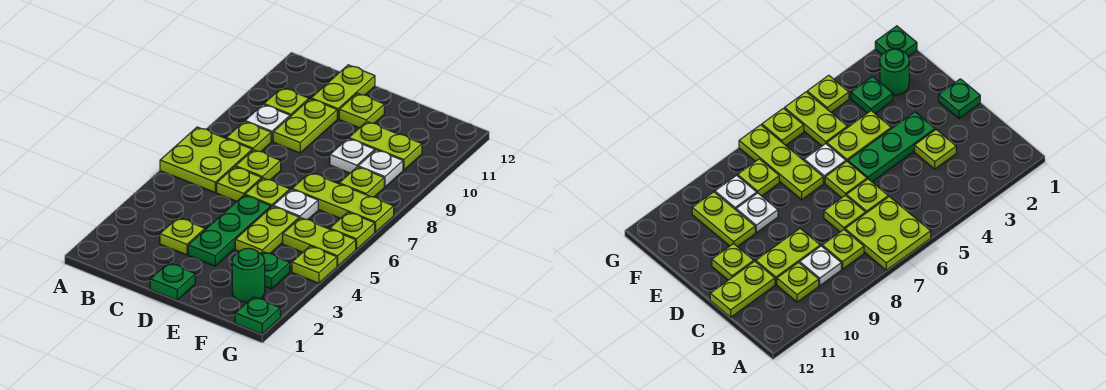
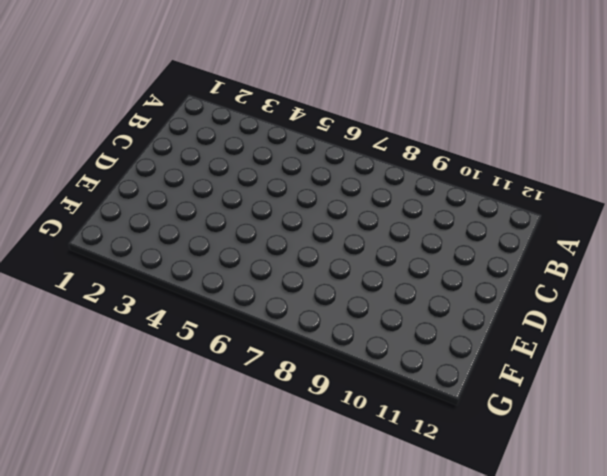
none -> lime 2x2 plate [160,127,252,192]
none -> lime 1x1 plate [226,121,271,152]
none -> white 1x1 plate [245,105,290,142]

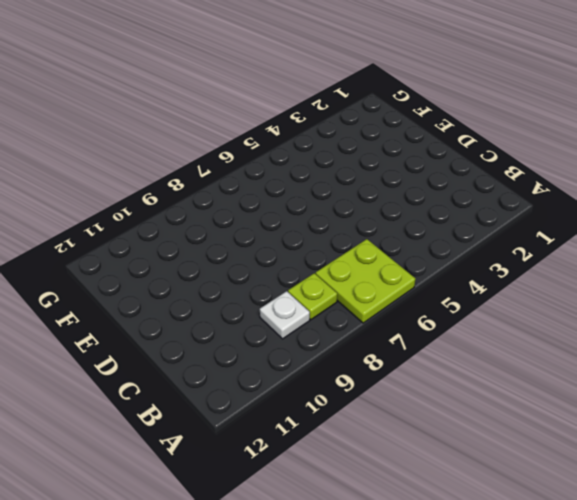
none -> lime 1x1 plate [264,88,309,117]
none -> lime 1x1 plate [160,218,205,255]
none -> lime 1x1 plate [217,167,262,201]

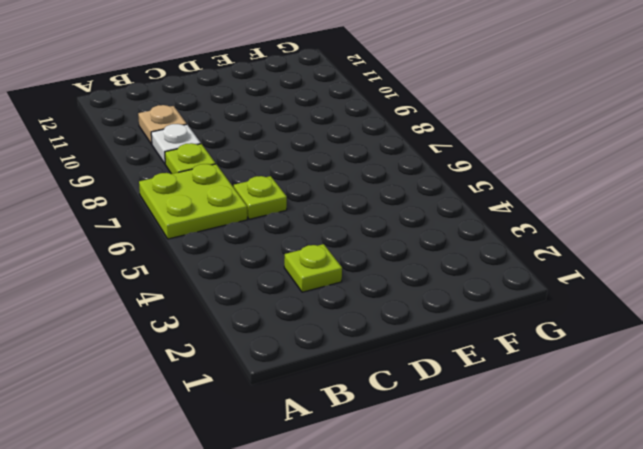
tan 1x1 plate [138,105,187,144] -> lime 1x1 plate [264,88,309,117]
none -> lime 1x1 plate [236,150,281,180]
none -> lime 1x2 plate [273,99,337,153]
none -> lime 1x2 plate [311,65,375,119]

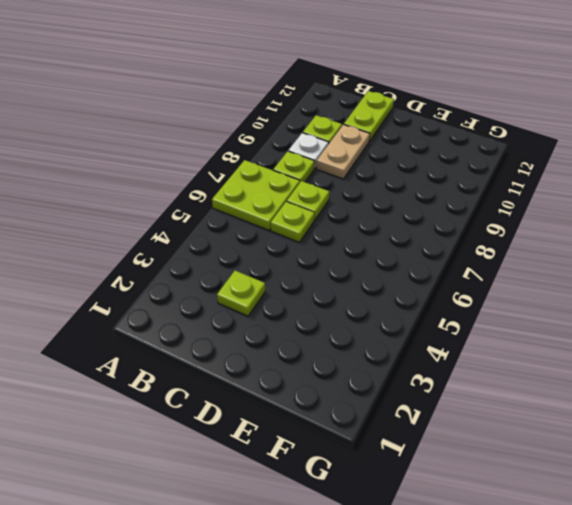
tan 1x2 plate [316,125,370,179] -> lime 1x2 plate [273,99,337,153]
none -> green 1x1 plate [150,263,195,300]
none -> green 1x3 plate [188,195,271,266]
none -> lime 1x1 plate [245,178,290,207]

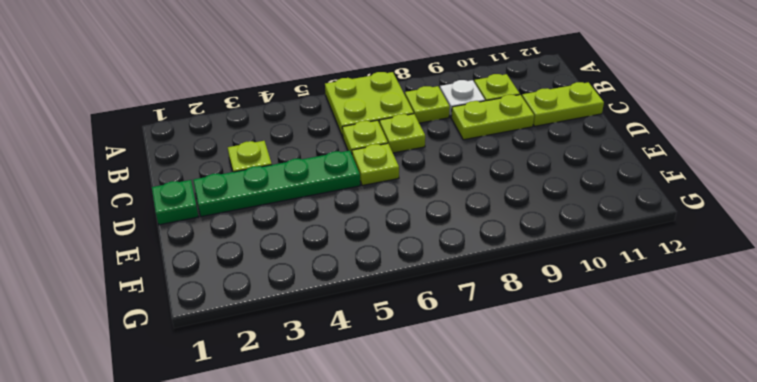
green 1x4 plate [193,151,360,217] -> green 1x3 plate [188,195,271,266]
none -> lime 1x1 plate [339,93,384,128]
none -> lime 1x2 plate [235,206,299,254]
none -> white 1x1 plate [273,189,318,220]

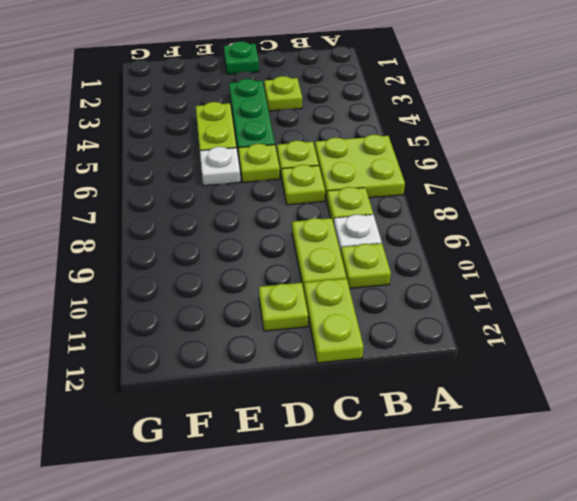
none -> lime 1x3 plate [292,172,394,232]
none -> white 1x1 plate [330,139,375,173]
none -> lime 1x2 plate [349,122,422,170]

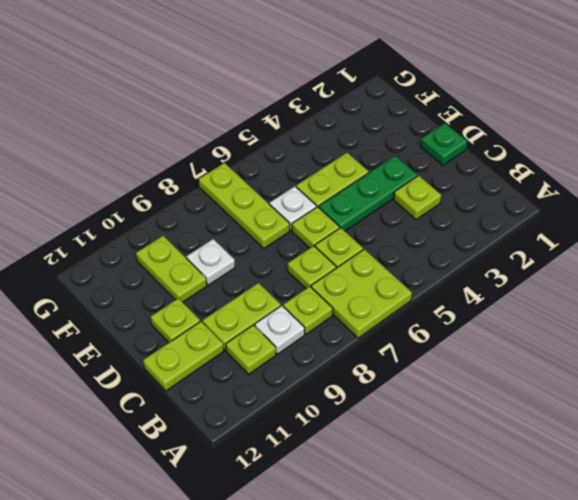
none -> green 1x1 round brick [232,248,265,302]
none -> green 1x1 plate [261,252,290,289]
none -> lime 1x2 plate [283,218,356,266]

